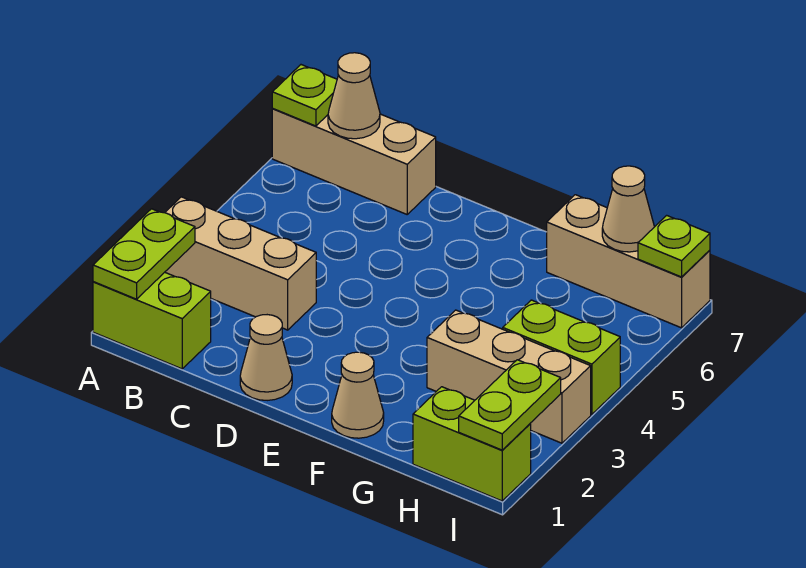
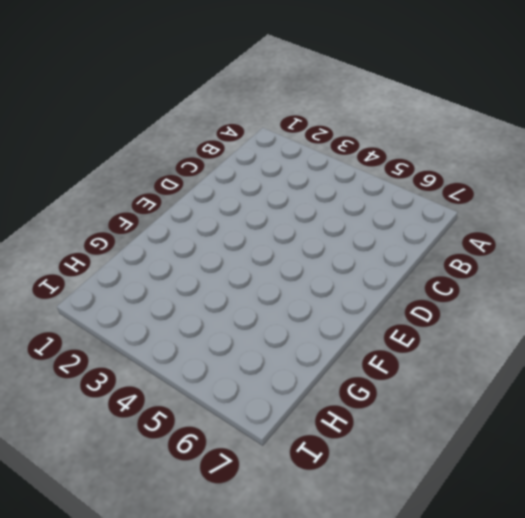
none -> lime 1x2 brick [93,272,211,369]
none -> tan 1x3 brick [165,197,316,330]
none -> tan 1x3 brick [272,109,436,214]

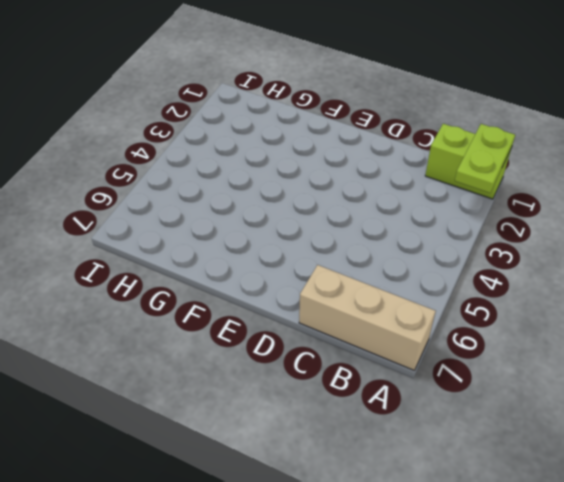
none -> tan 1x3 brick [165,197,316,330]
none -> tan 1x1 cone [240,315,292,400]
none -> tan 1x1 cone [332,352,384,438]

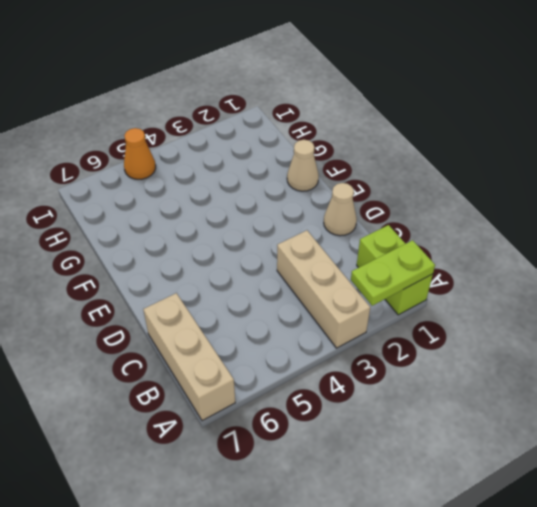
orange 1x1 cone [124,128,156,179] -> none
none -> tan 1x3 brick [427,310,591,443]
none -> tan 1x3 brick [547,195,710,328]
none -> lime 1x2 brick [413,387,531,501]

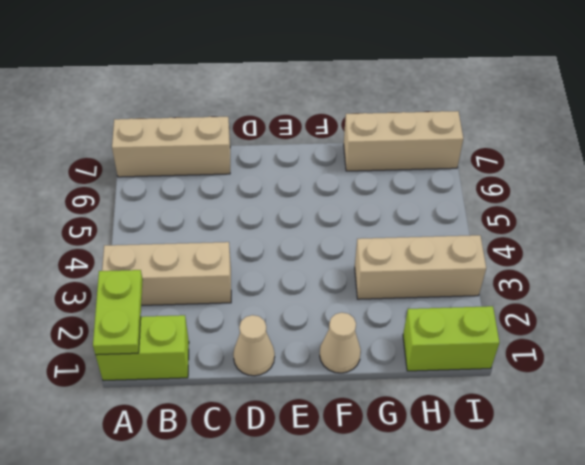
none -> lime 1x2 brick [503,300,620,414]
none -> lime 1x1 plate [272,65,337,126]
none -> tan 1x1 cone [328,53,380,139]

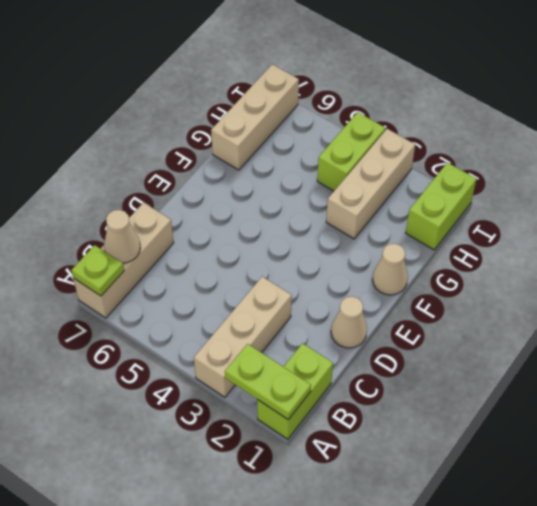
none -> tan 1x1 cone [602,166,654,252]
none -> lime 1x2 plate [459,360,561,450]
none -> lime 1x1 plate [638,215,710,277]

